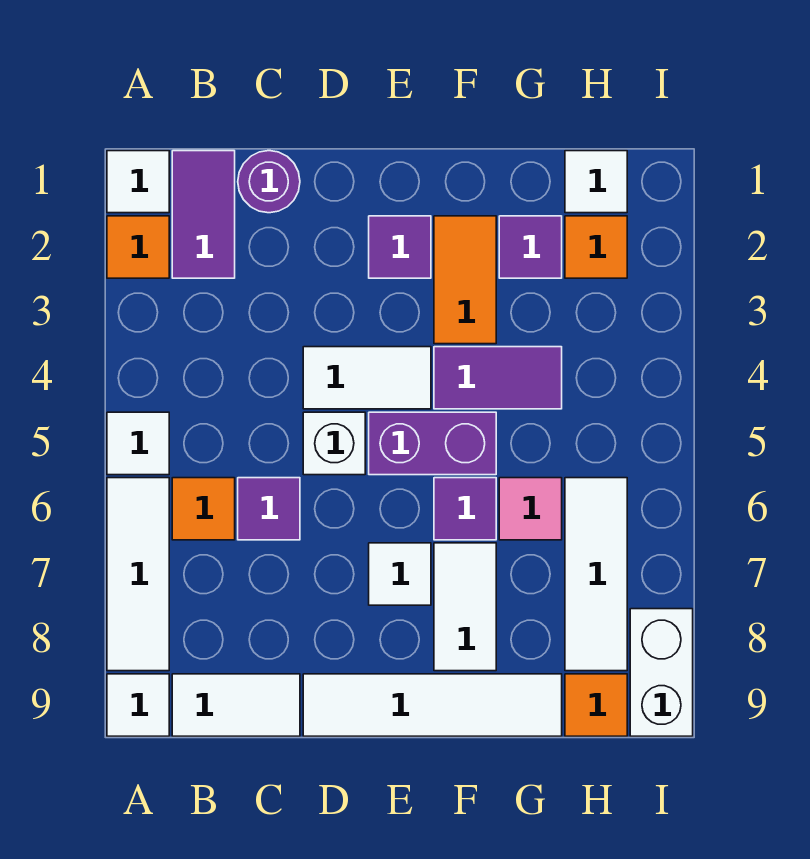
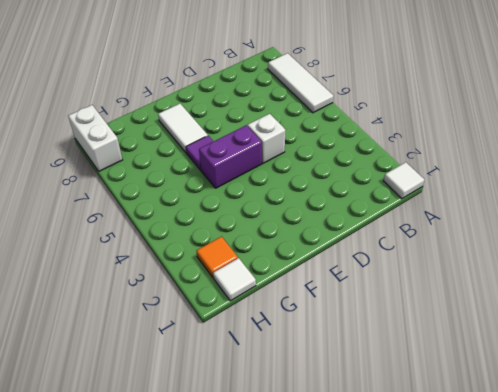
none -> orange 1x1 tile [107,216,169,278]
none -> white 1x1 tile [107,412,169,475]
none -> white 1x1 tile [107,674,169,736]

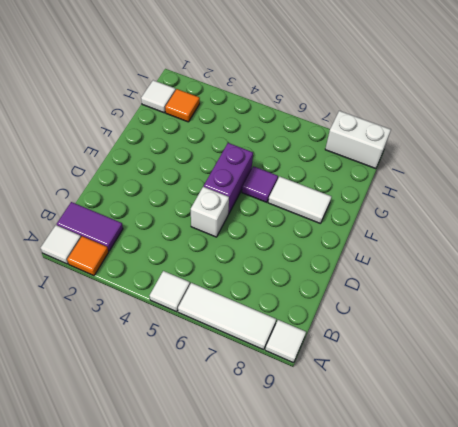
none -> orange 1x1 tile [172,478,235,540]
none -> white 1x2 tile [172,674,300,736]
none -> purple 1x1 round brick [238,151,300,213]

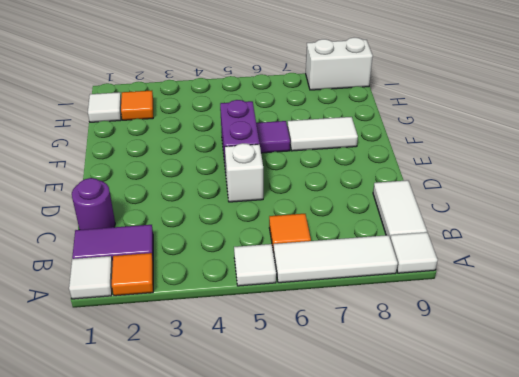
none -> purple 1x1 tile [238,478,300,540]
none -> white 1x2 tile [303,347,431,409]
none -> white 1x4 tile [303,674,562,736]

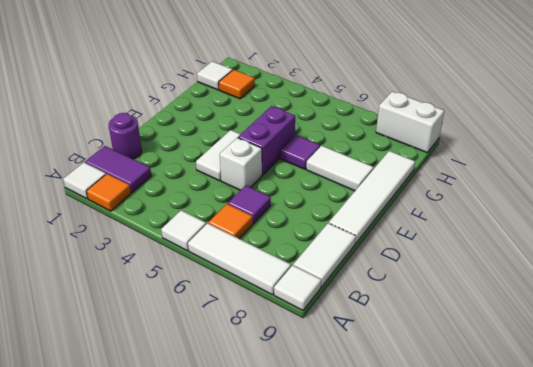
none -> purple 1x1 tile [369,216,431,278]
none -> white 1x1 tile [369,543,431,605]
none -> orange 1x2 tile [434,216,496,344]

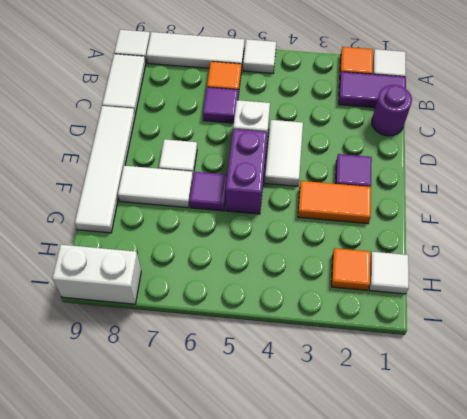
none -> purple 1x2 tile [434,347,562,409]
none -> purple 1x1 tile [499,216,562,278]
none -> pink 1x1 tile [499,478,562,540]

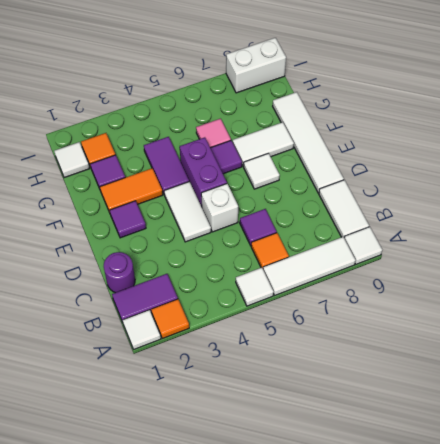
none -> white 1x3 tile [565,478,627,671]
none -> orange 1x1 tile [565,674,627,736]

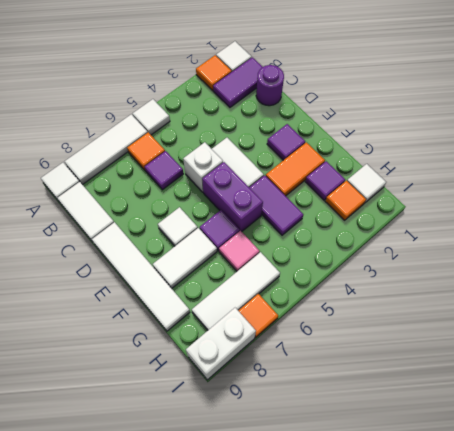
orange 1x1 tile [238,294,278,337] -> orange 1x1 tile moved to [565,674,627,736]

